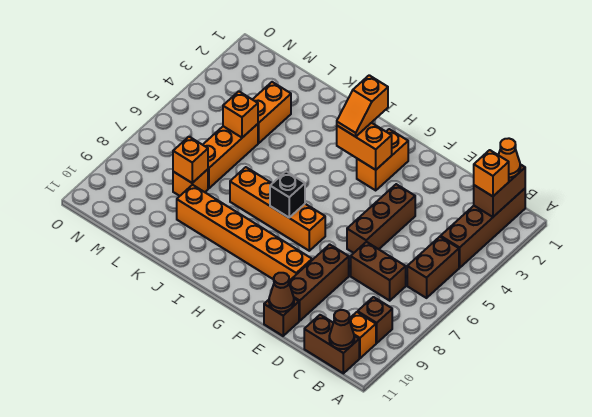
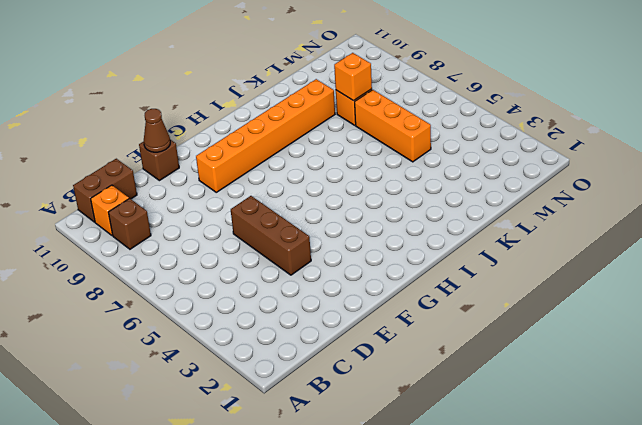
none -> brown 1x4 brick [441,189,525,268]
none -> brown 1x2 brick [407,237,459,298]
none -> brown 1x2 brick [351,242,406,301]

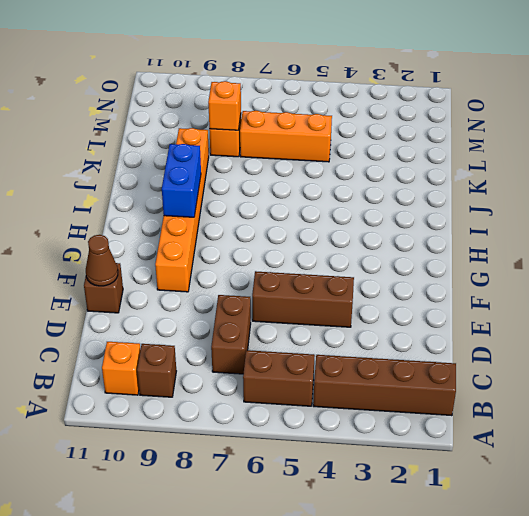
blue 1x2 brick [162,144,201,217] -> none
none -> brown 1x2 brick [304,315,359,373]
none -> brown 1x3 brick [289,244,349,321]
none -> orange 1x2 brick [357,129,408,190]

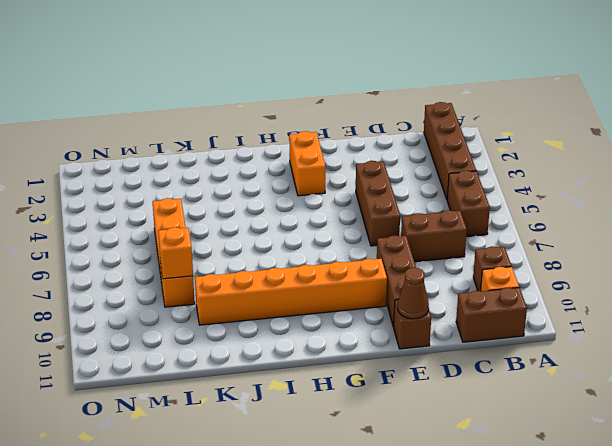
none -> orange 1x4 brick [230,167,325,251]
none -> orange 1x2 brick [252,82,291,143]
none -> brown 1x2 brick [474,164,525,217]

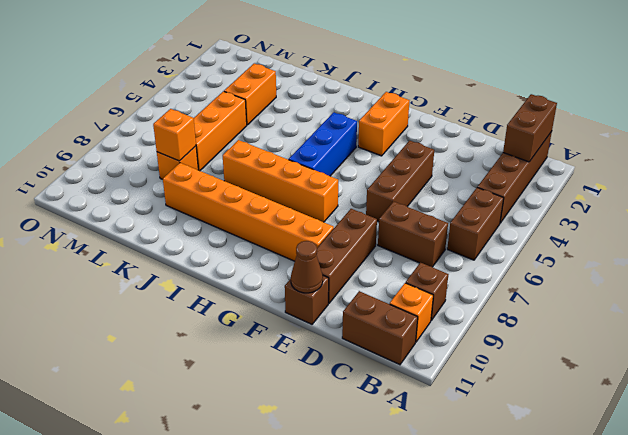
blue 1x3 brick [289,112,357,176] -> none
none -> brown 1x1 cone [329,310,354,349]
none -> orange 1x2 brick [337,123,392,170]
none -> black 1x1 brick [270,172,305,218]

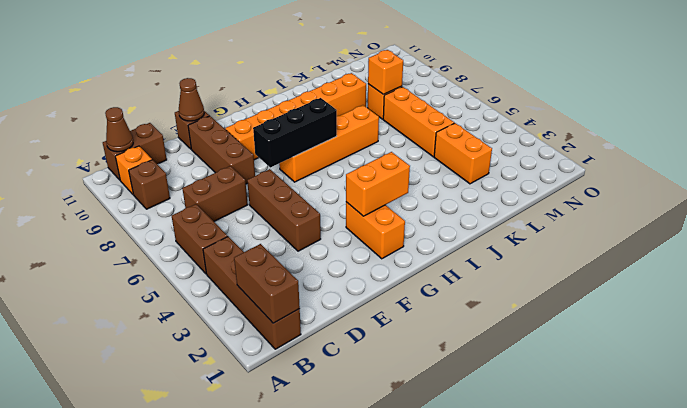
black 1x3 brick [253,98,337,167] -> black 1x1 brick [270,172,305,218]
none -> orange 1x1 brick [223,91,258,138]
none -> orange 1x1 cone [499,138,520,177]
none -> orange 1x1 brick [474,150,509,196]

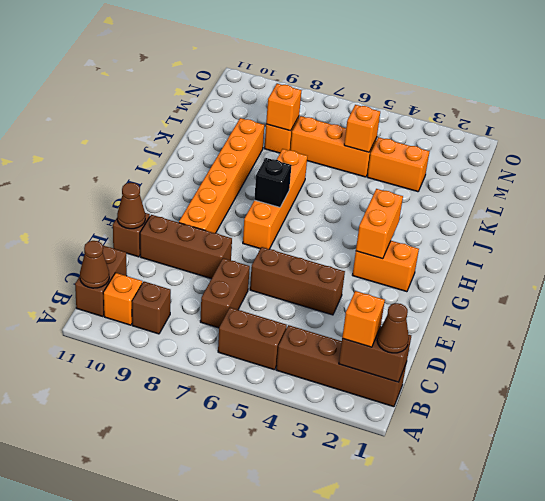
brown 1x1 cone [377,303,409,353] -> orange 1x1 cone [499,138,520,177]
none -> orange 1x2 slope [337,75,388,137]

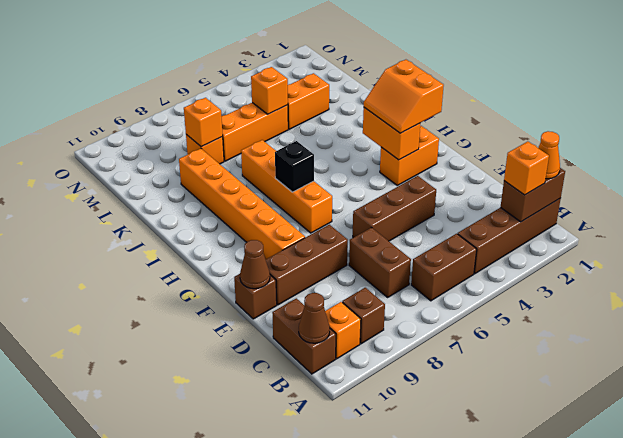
orange 2x2 slope [364,60,444,133] -> orange 1x2 slope [337,75,388,137]

